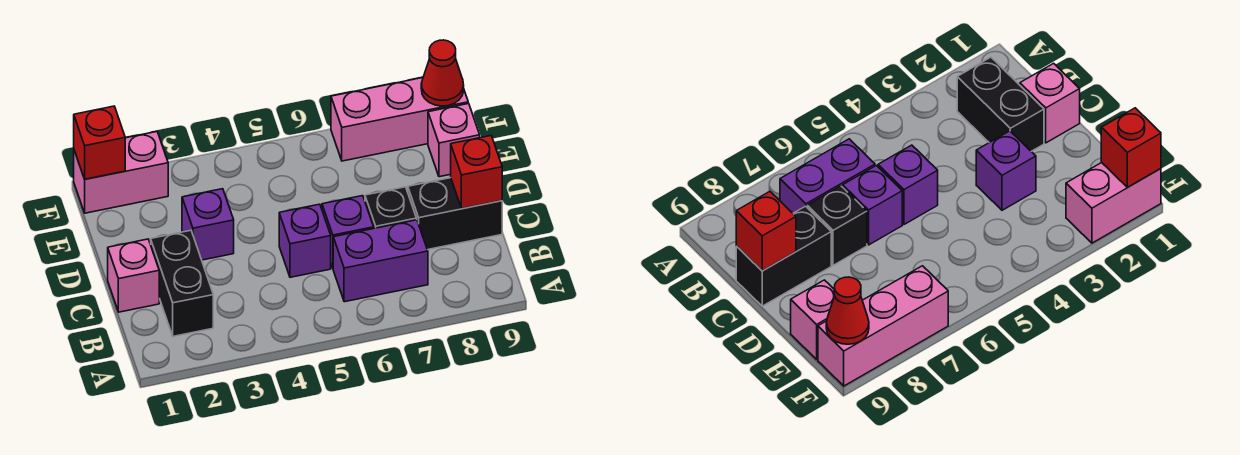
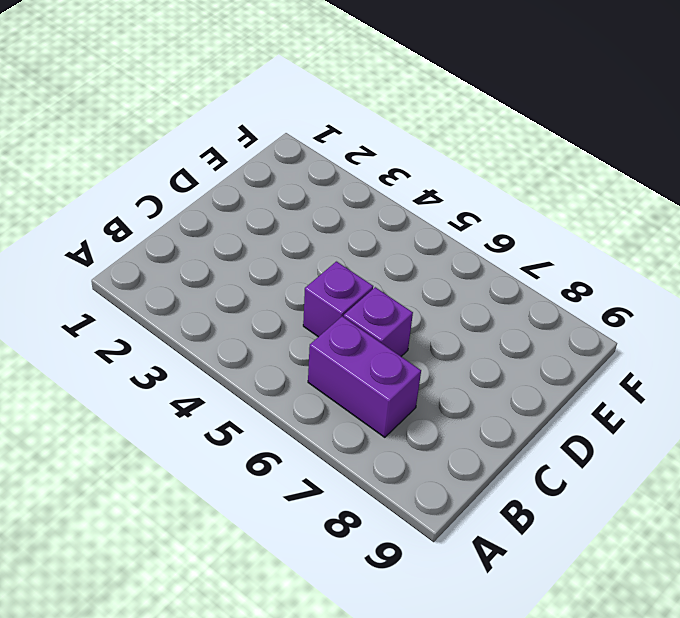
none -> black 1x2 brick [151,230,213,336]
none -> pink 1x1 brick [108,239,159,312]
none -> black 1x1 brick [365,187,417,228]

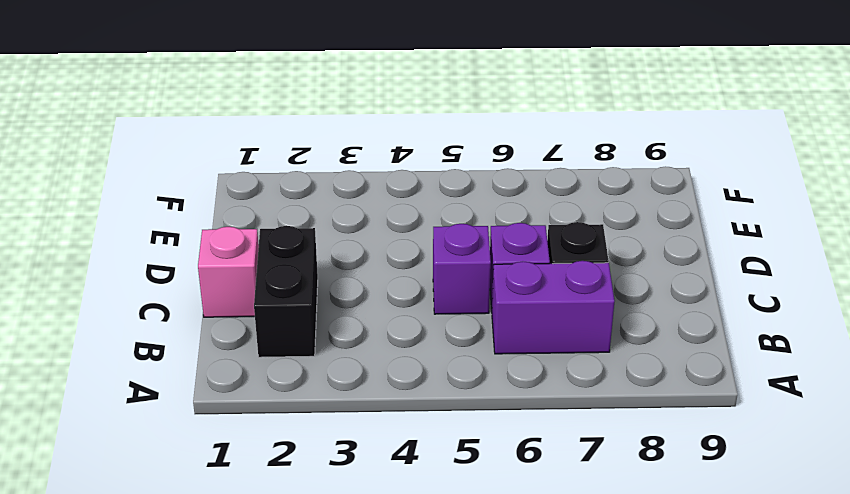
none -> black 1x2 brick [408,178,502,250]
none -> purple 1x1 brick [182,189,234,260]
none -> pink 1x1 brick [428,103,480,177]

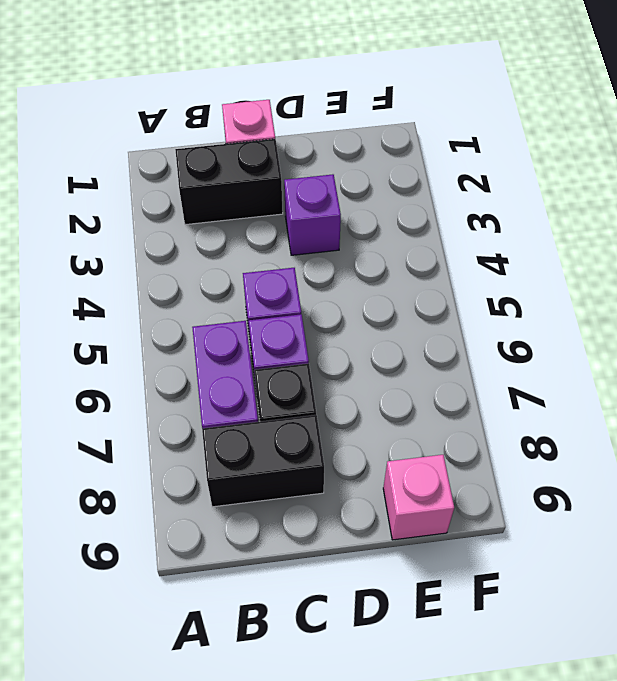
black 1x2 brick [202,415,324,507] -> black 1x2 brick turned to [408,178,502,250]
none -> pink 1x2 brick [74,132,168,213]
none -> pink 1x3 brick [331,78,468,161]
none -> red 1x1 brick [451,136,502,209]

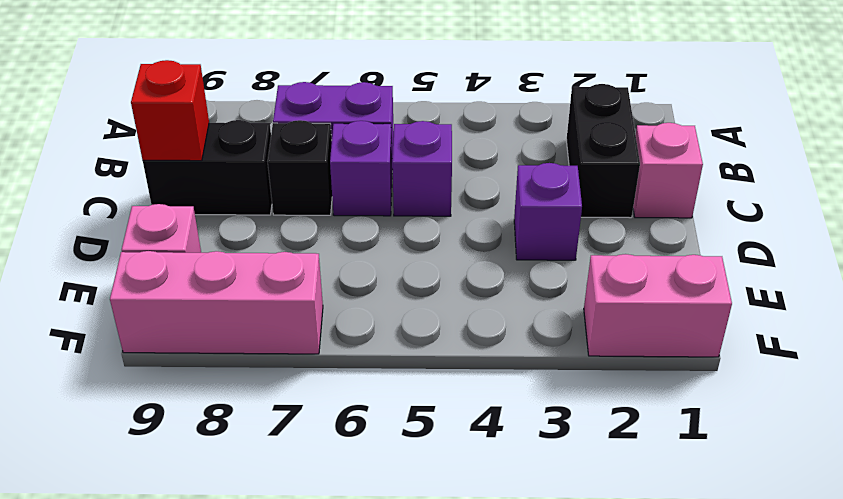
none -> red 1x1 brick [74,106,125,179]
none -> red 1x1 cone [421,40,464,106]

